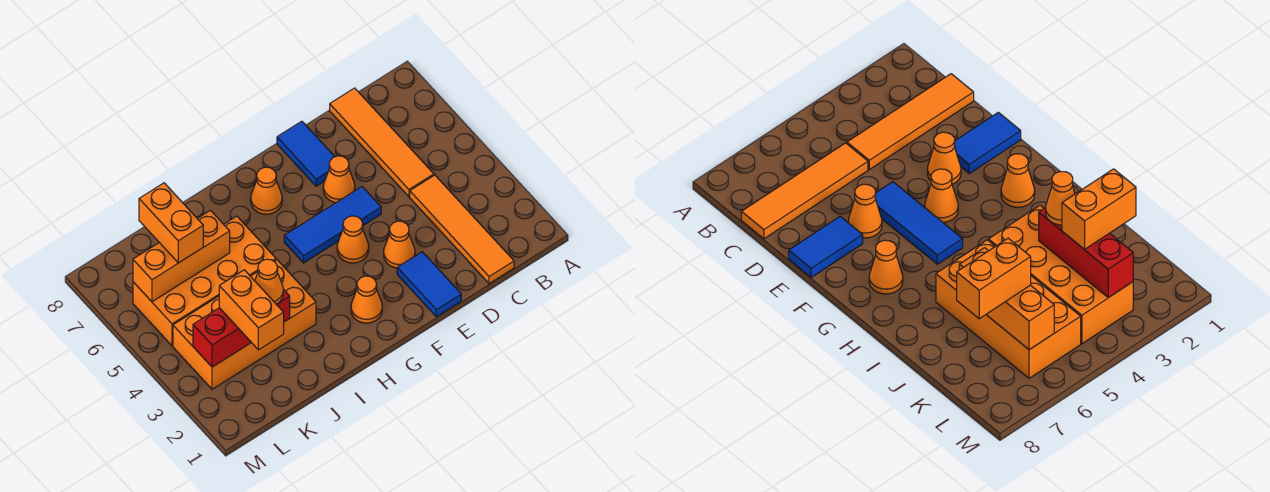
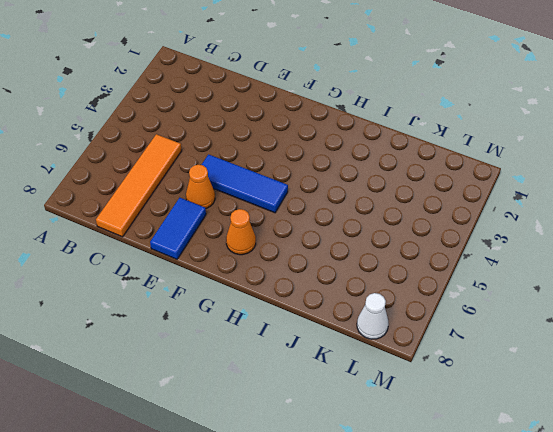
white 1x1 cone [357,293,389,339] -> none
none -> orange 1x4 tile [410,175,514,284]
none -> blue 1x2 tile [397,252,461,317]
none -> orange 1x1 cone [384,221,415,268]

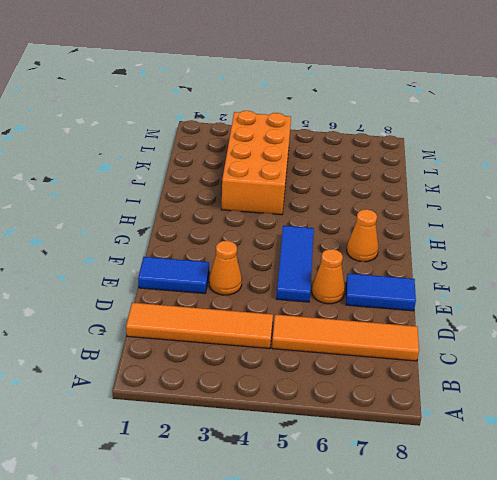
none -> orange 1x1 cone [337,216,369,263]
none -> orange 1x1 cone [351,276,382,323]
none -> orange 2x4 brick [133,216,276,346]

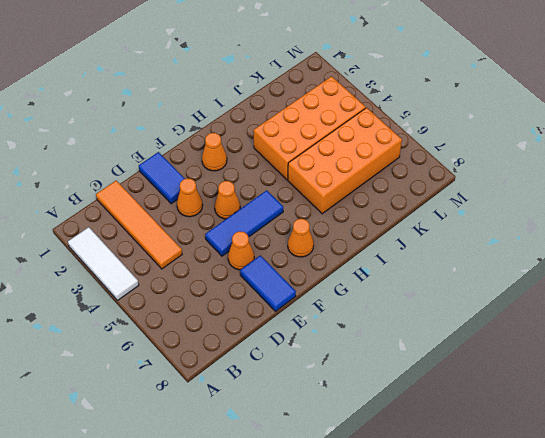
white 1x3 tile [68,227,139,300] -> none
none -> orange 1x4 tile [330,88,434,196]
none -> red 1x3 brick [193,289,290,367]
none -> orange 1x3 brick [133,210,230,302]

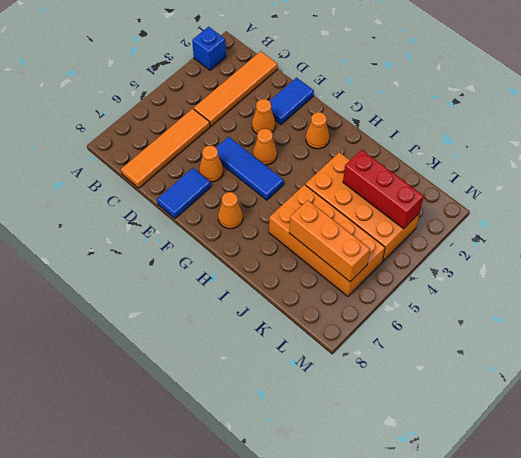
blue 1x1 brick [192,27,226,70] -> none
none -> orange 1x1 cone [255,259,283,304]
none -> orange 1x2 brick [219,270,284,350]
none -> orange 1x2 brick [139,183,203,263]

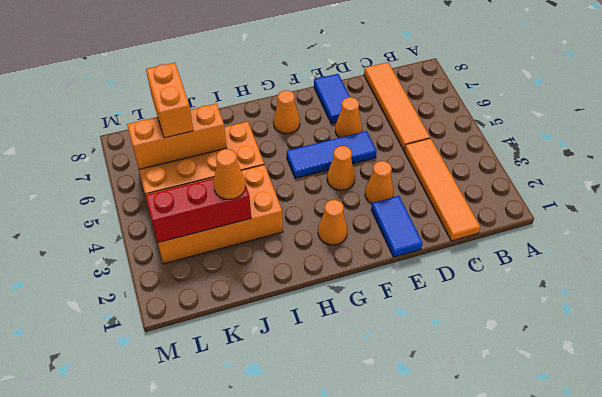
none -> orange 1x2 brick [219,270,284,350]

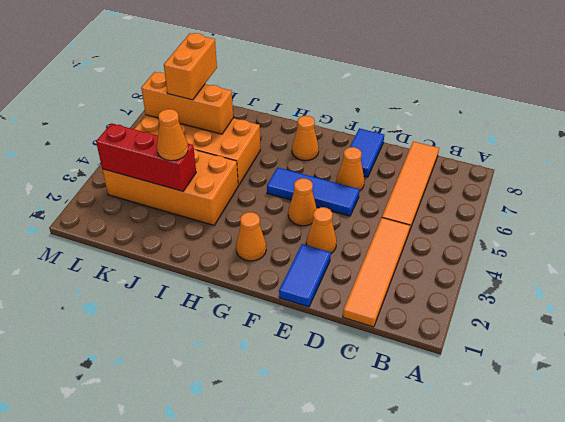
none -> orange 1x2 brick [219,270,284,350]

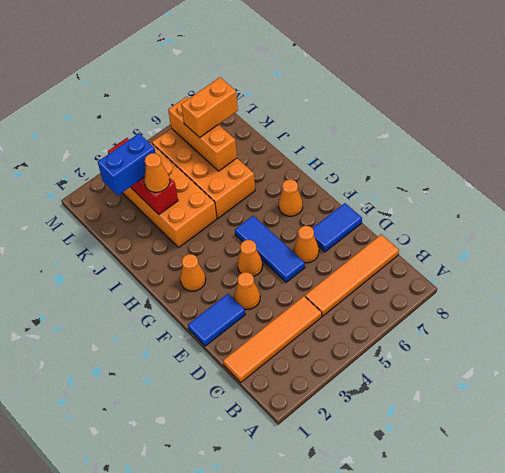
blue 1x2 brick [98,133,156,195] -> orange 1x2 brick [219,270,284,350]

